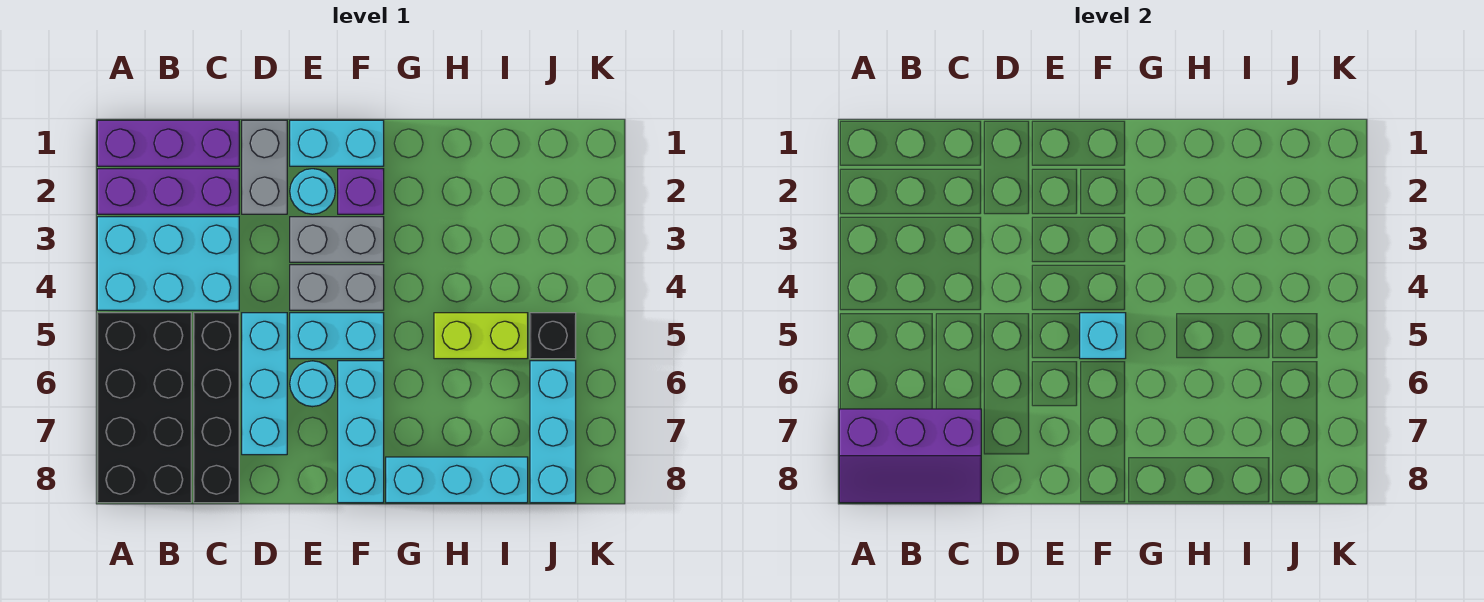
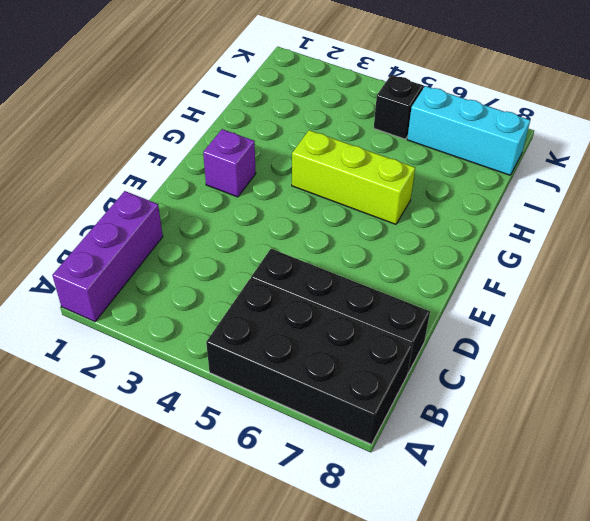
lime 1x3 brick [292,130,415,224] -> none
none -> purple 1x3 brick [97,169,239,214]
none -> cyan 2x3 brick [97,217,239,310]
none -> grey 1x2 brick [242,120,287,214]

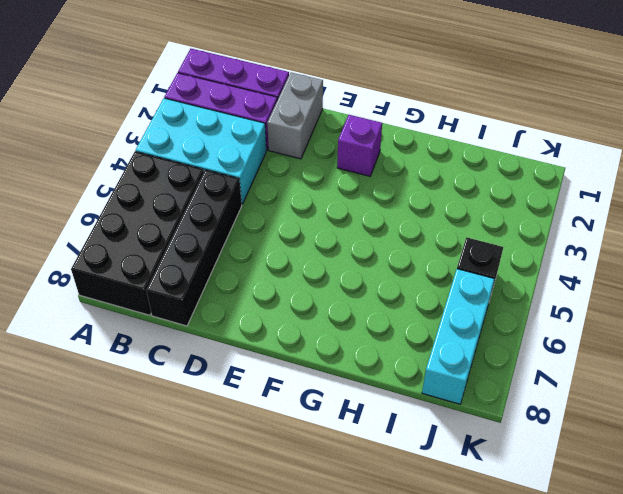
none -> cyan 1x3 brick [242,313,287,455]
none -> cyan 1x2 brick [290,120,384,166]
none -> cyan 1x1 round brick [290,169,335,214]

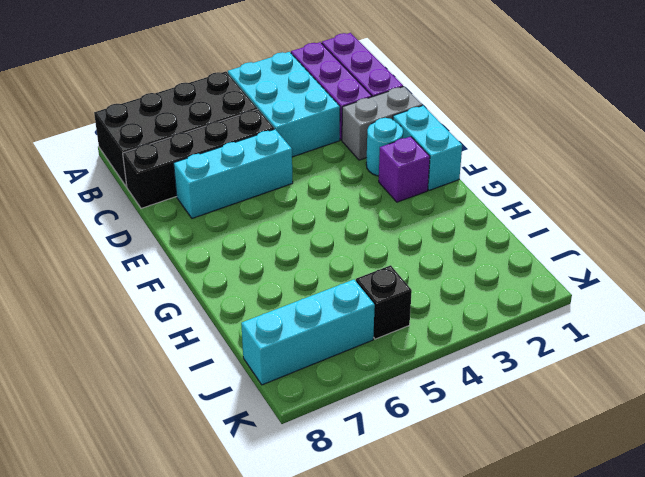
none -> grey 1x2 brick [290,217,384,262]
none -> grey 1x2 brick [290,265,384,310]
none -> cyan 1x2 brick [290,313,384,359]

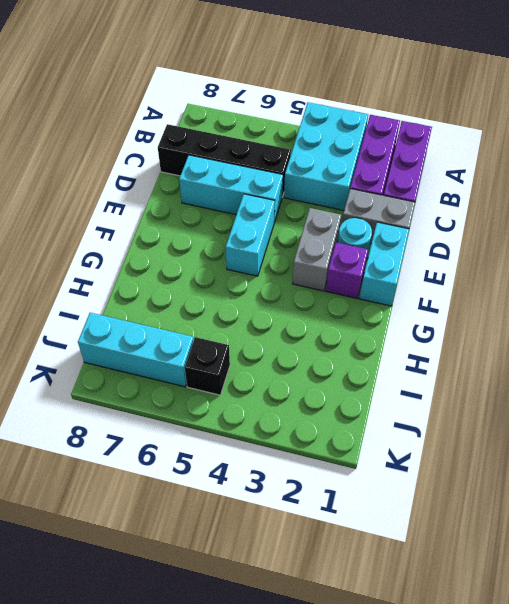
none -> black 2x4 brick [97,313,191,503]
none -> grey 1x2 brick [290,265,384,310]
none -> cyan 1x1 round brick [290,361,335,407]

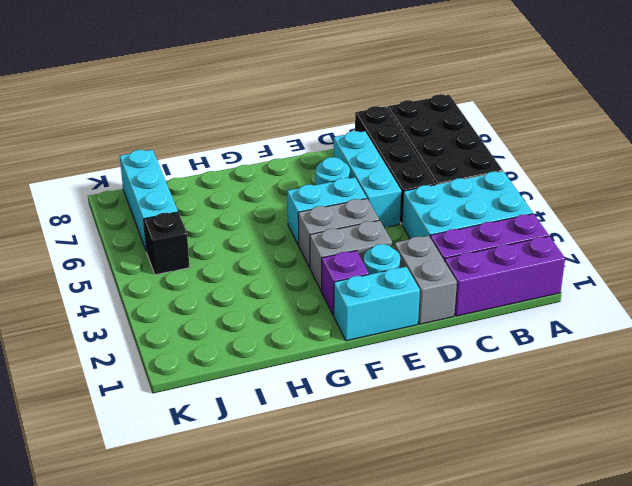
none -> cyan 1x3 brick [338,361,384,503]
none -> cyan 1x3 brick [386,457,528,503]
none -> lime 1x2 brick [434,313,528,359]

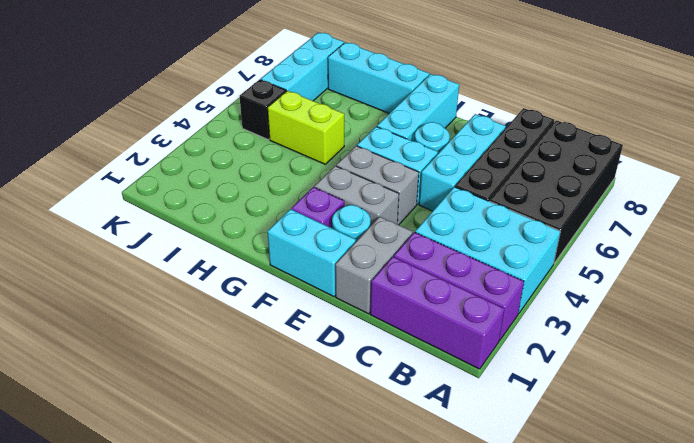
none -> purple 2x3 slope [839,409,981,503]
none -> cyan 1x1 brick [1080,313,1126,359]

